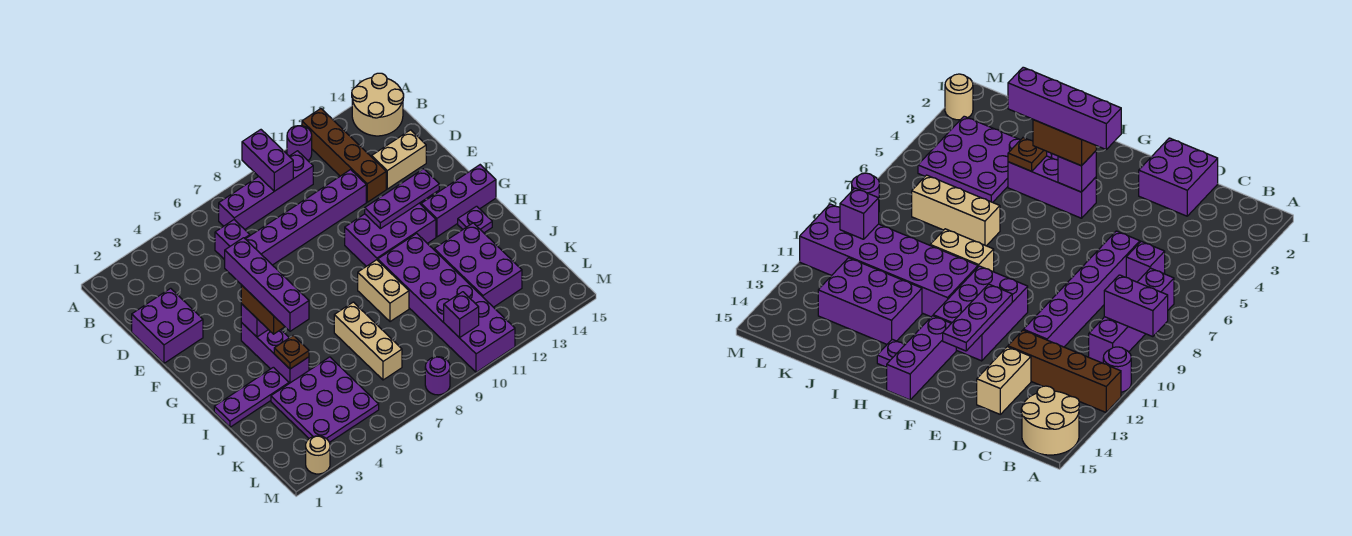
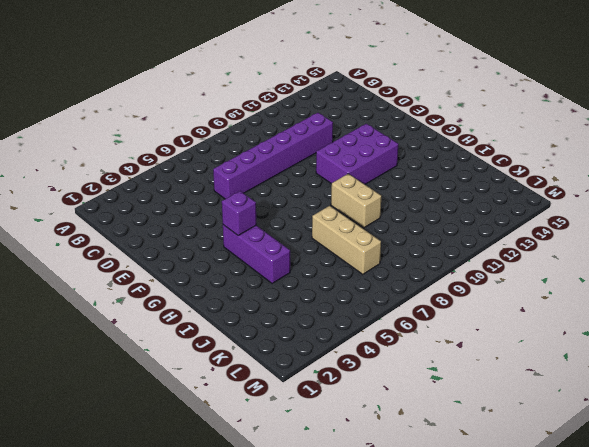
none -> purple 1x1 round brick [287,126,312,160]
none -> brown 1x4 brick [302,109,386,202]
none -> tan 2x2 round brick [352,73,404,136]

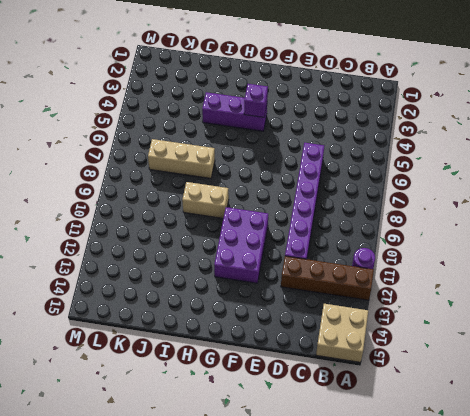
tan 2x2 brick [316,304,368,362] -> tan 2x2 round brick [352,73,404,136]
none -> purple 1x4 brick [219,151,313,229]
none -> purple 1x1 brick [215,220,250,260]
none -> purple 2x2 brick [132,288,203,363]

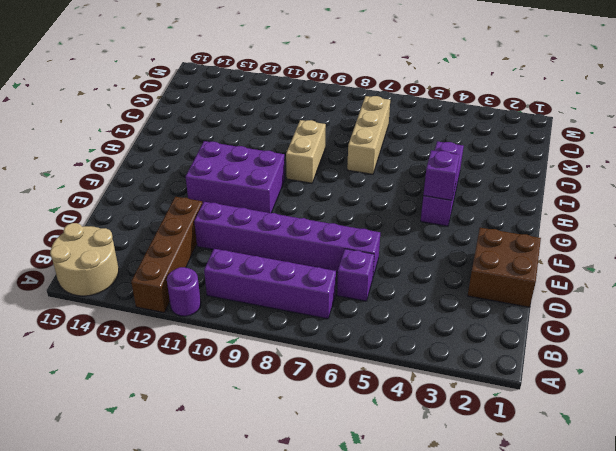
brown 2x2 brick [468,228,541,307] -> purple 2x2 brick [132,288,203,363]
none -> tan 1x2 brick [372,130,426,189]
none -> purple 1x3 brick [421,165,496,237]
none -> purple 2x6 brick [378,233,515,372]

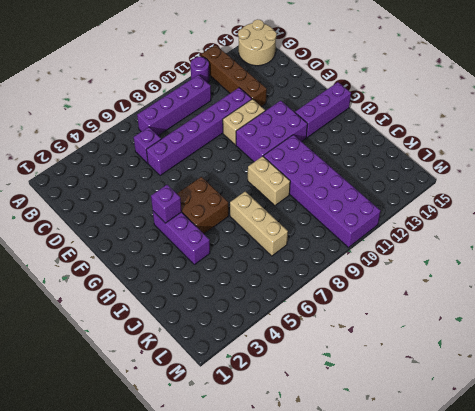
tan 1x2 brick [223,99,265,145] -> tan 1x2 brick moved to [372,130,426,189]
brown 2x2 brick [177,177,229,234] -> none
none -> purple 2x2 brick [132,288,203,363]
none -> purple 1x1 plate [458,206,492,233]
none -> purple 1x3 plate [214,367,289,427]

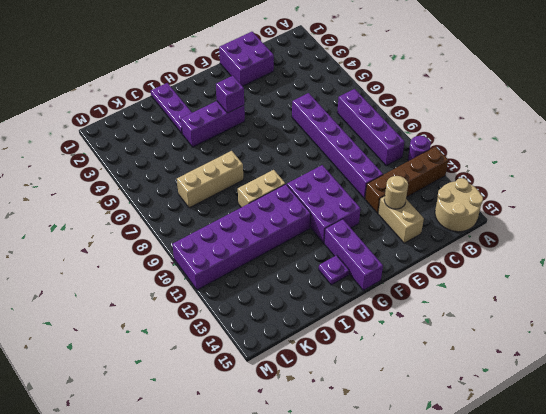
tan 1x1 round brick [384,176,408,209] -> tan 1x1 round brick moved to [306,436,330,474]
none -> purple 1x1 brick [215,220,250,260]
none -> purple 2x3 brick [434,223,522,307]
none -> purple 3x3 plate [271,357,379,442]

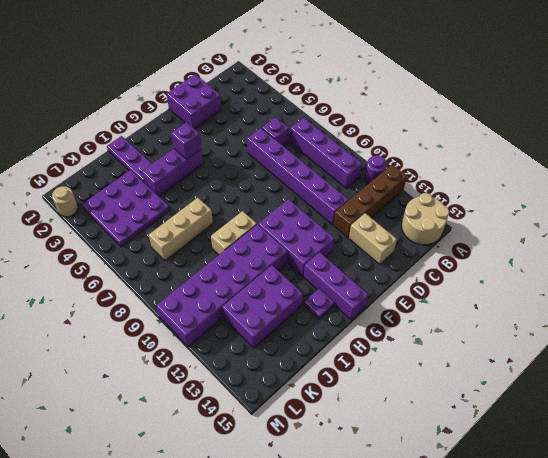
none -> purple 1x1 round brick [425,357,450,395]
none -> purple 1x2 brick [242,130,293,191]
none -> purple 1x3 plate [365,169,439,229]

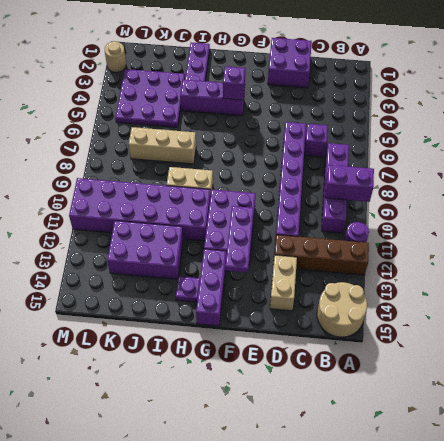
none -> purple 1x1 round brick [425,357,450,395]
none -> brown 1x1 plate [274,335,309,369]
none -> purple 1x1 brick [444,292,479,338]

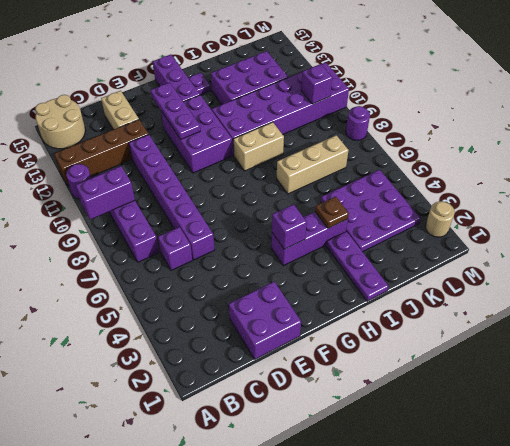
none -> brown 1x2 brick [241,285,285,334]
none -> purple 1x4 brick [225,238,309,331]

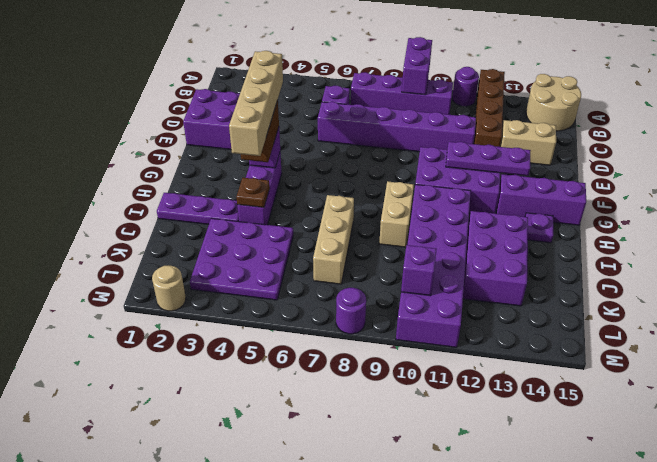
tan 1x4 brick [229,51,283,156] -> purple 1x4 brick [225,238,309,331]

